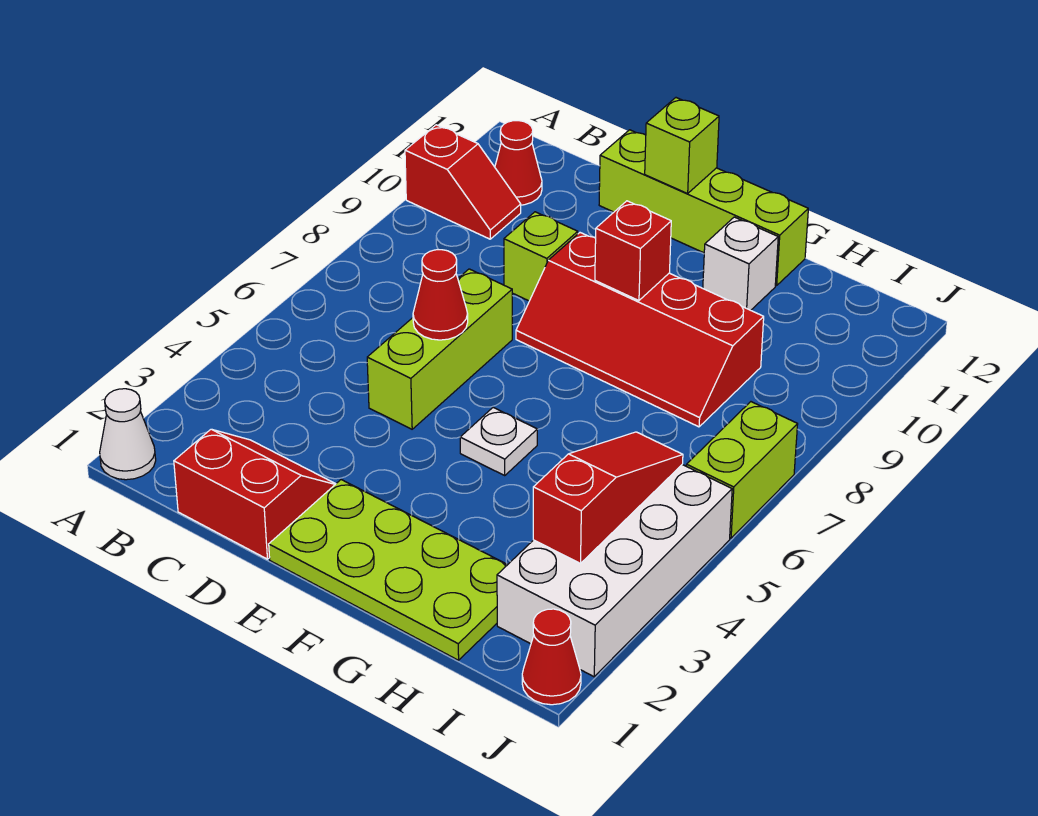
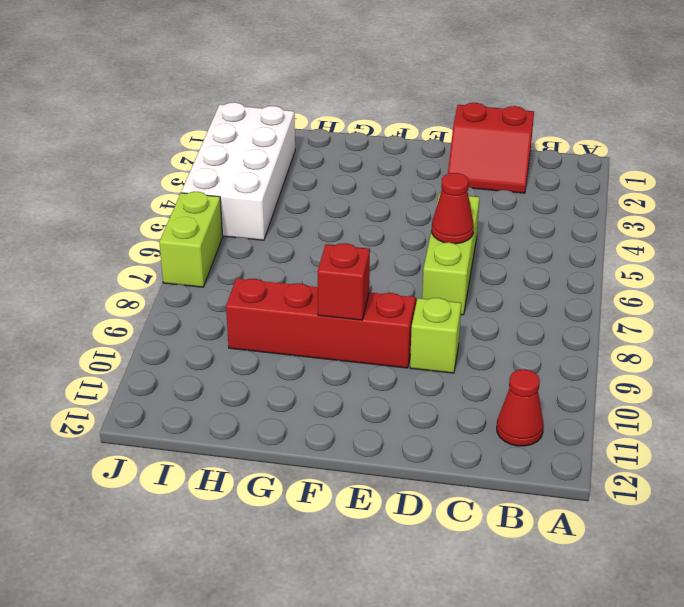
none -> white 1x1 cone [100,389,156,480]
none -> red 1x2 slope [405,125,521,239]
none -> lime 1x4 brick [599,130,808,286]

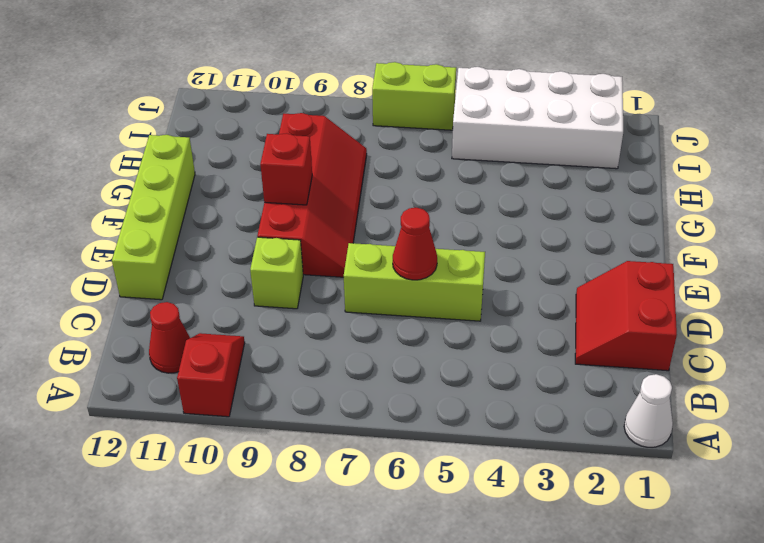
none -> lime 2x4 plate [269,480,507,660]
none -> white 1x1 plate [460,408,537,475]
none -> white 1x1 brick [703,217,778,310]

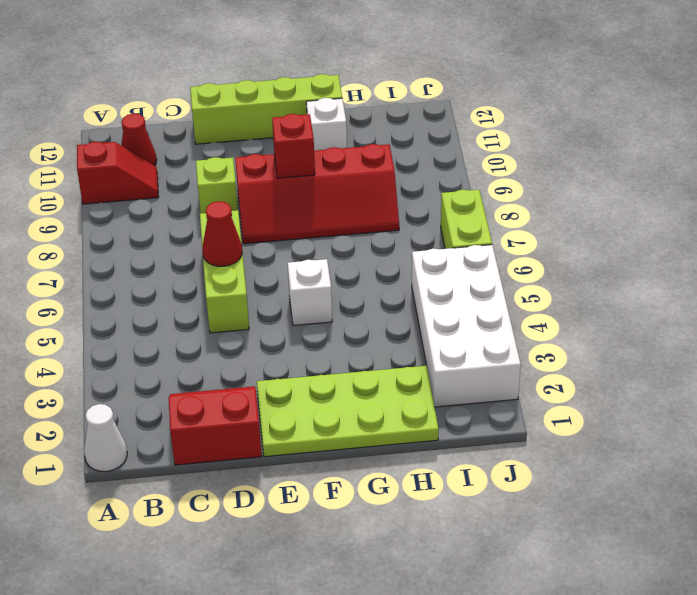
white 1x1 brick [288,259,332,325] -> white 1x1 plate [460,408,537,475]
none -> red 1x1 cone [522,609,581,705]
none -> lime 1x1 brick [645,98,719,194]
none -> red 1x3 slope [533,432,683,564]

